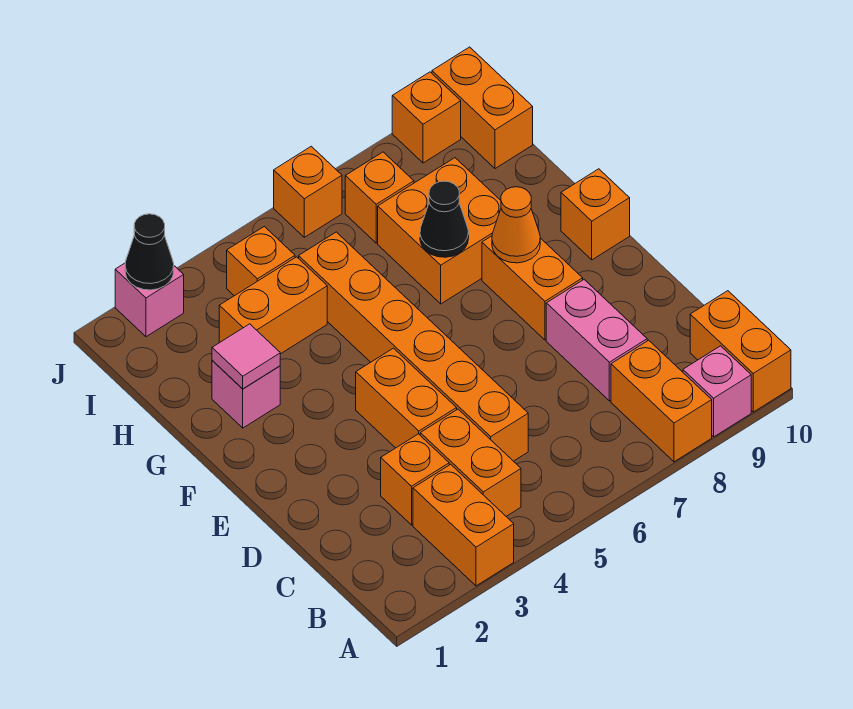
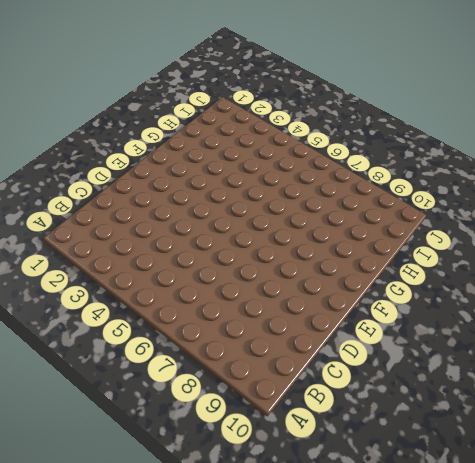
none -> orange 1x2 brick [413,464,514,586]
none -> orange 1x2 brick [611,340,712,462]
none -> pink 1x1 brick [683,346,751,437]

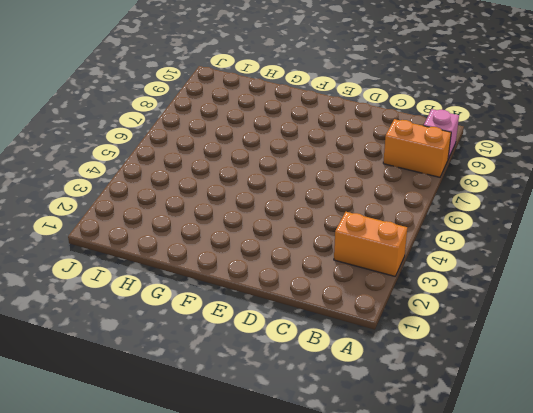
none -> orange 1x2 brick [690,291,791,412]
none -> orange 1x2 brick [420,409,521,516]
none -> orange 1x1 brick [381,434,449,525]

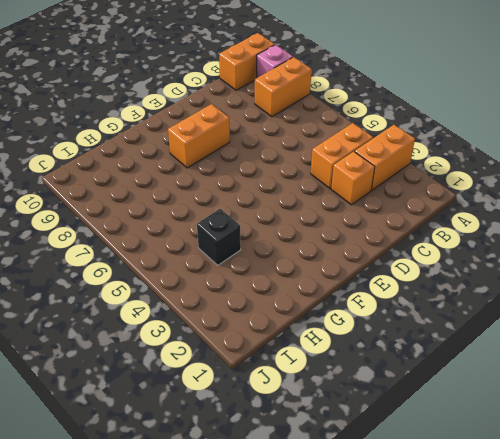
black 1x1 brick [197,209,241,265] -> orange 1x2 brick [219,257,327,354]
none -> orange 1x6 brick [299,232,528,461]
none -> pink 1x2 brick [546,280,647,401]
none -> orange 1x2 brick [356,348,457,448]

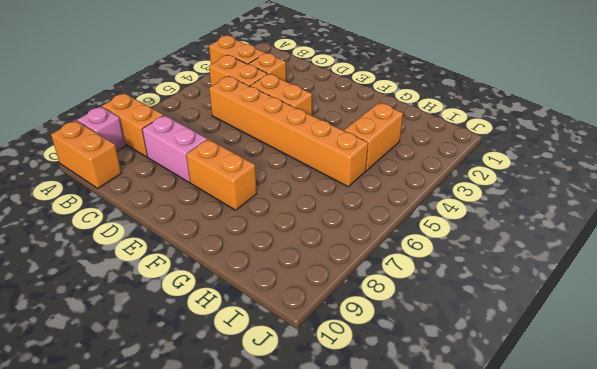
none -> orange 1x1 brick [561,169,630,260]
none -> pink 1x1 brick [212,360,280,428]
none -> orange 2x2 brick [378,158,501,304]

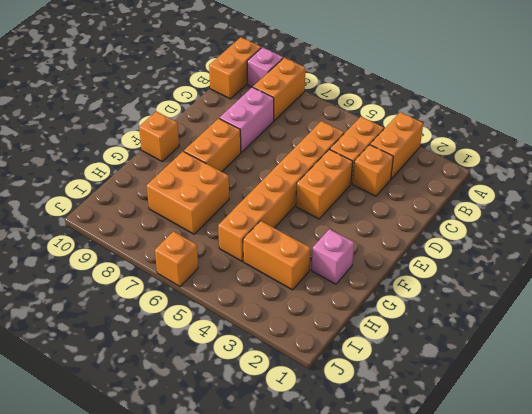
none -> orange 1x1 brick [227,226,295,296]
none -> orange 1x1 brick [345,152,414,243]
none -> orange 1x2 brick [432,47,533,168]

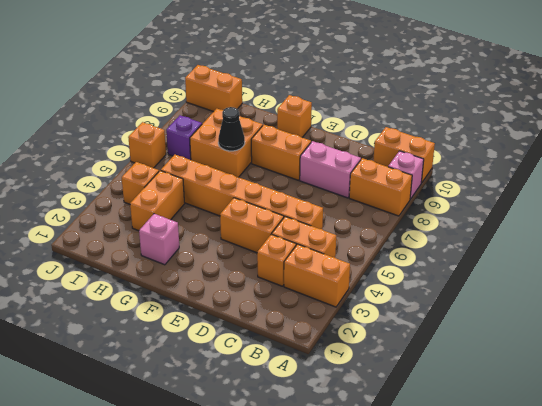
purple 1x1 brick [166,115,202,160] -> orange 1x1 brick [345,152,414,243]
none -> pink 1x1 brick [115,263,184,337]
none -> orange 1x1 brick [392,72,461,163]
none -> orange 1x1 cone [492,187,540,263]

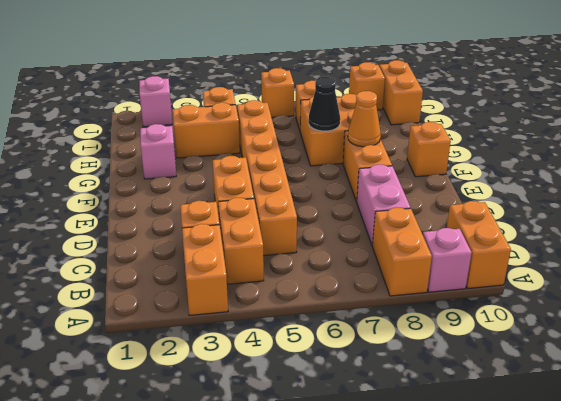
none -> pink 1x1 tile [212,324,280,389]
none -> black 1x1 cone [125,214,174,290]

